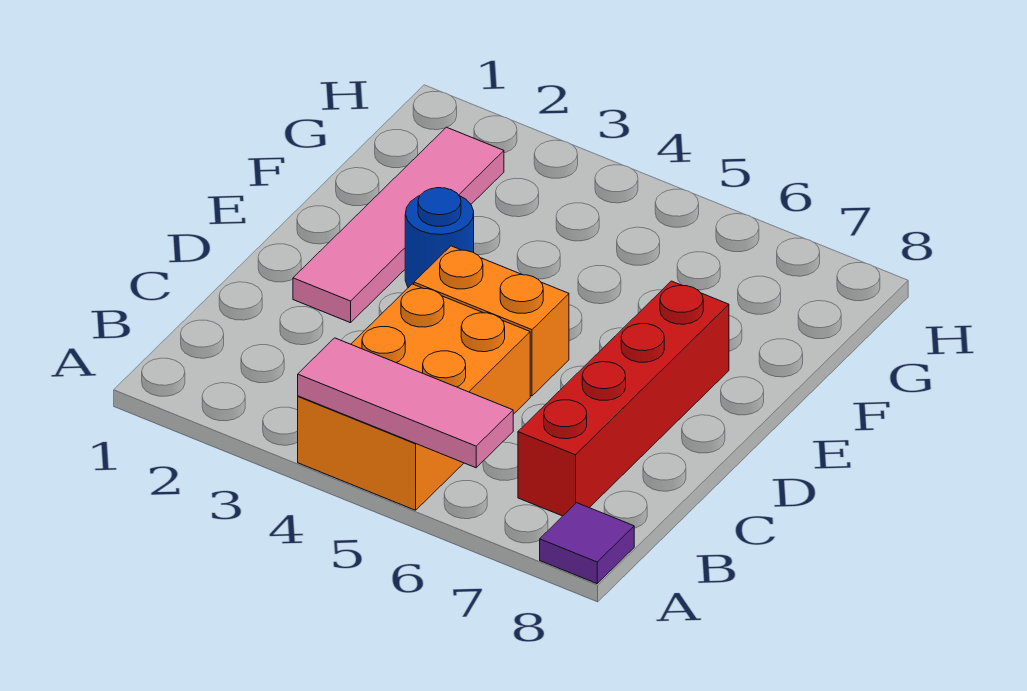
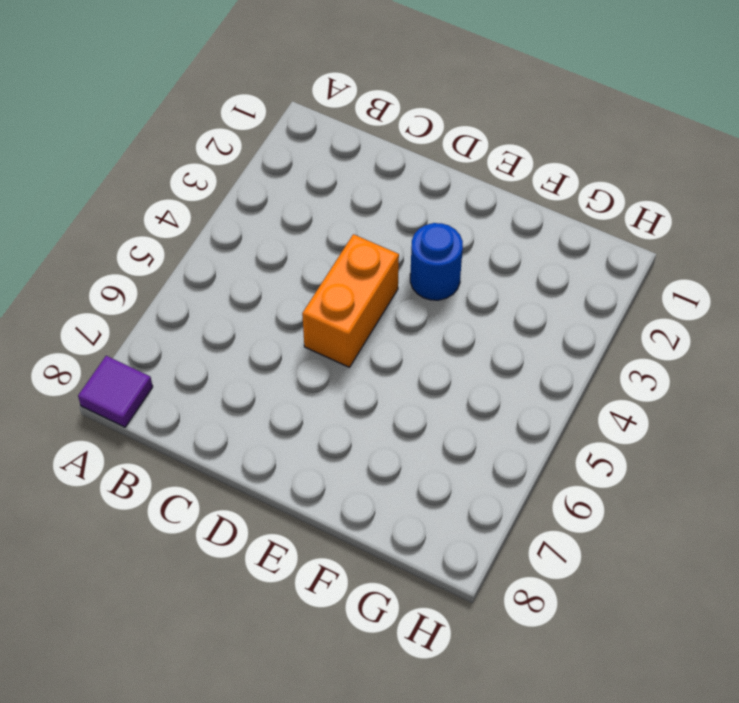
none -> orange 2x3 brick [298,284,530,510]
none -> red 1x4 brick [518,281,729,516]

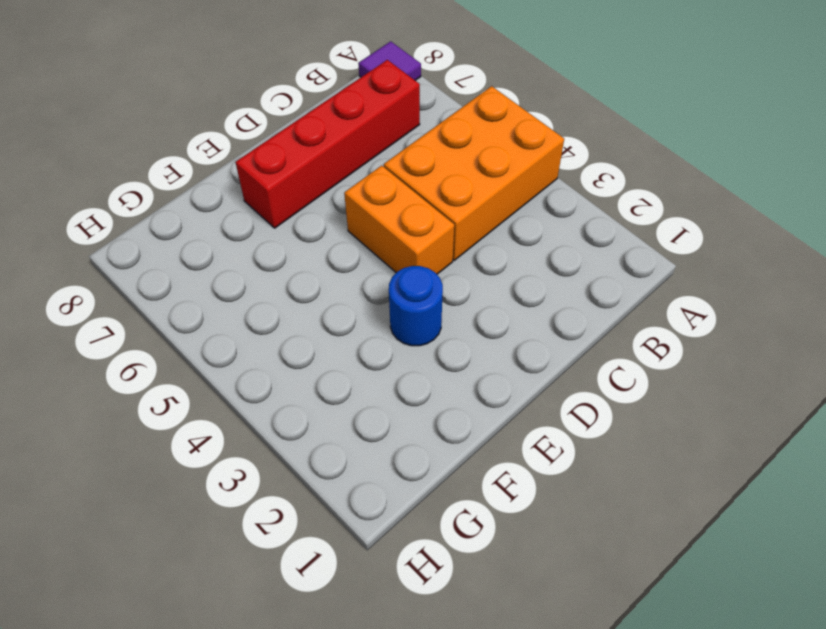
none -> pink 1x4 tile [293,127,504,323]
none -> pink 1x3 tile [298,338,513,468]

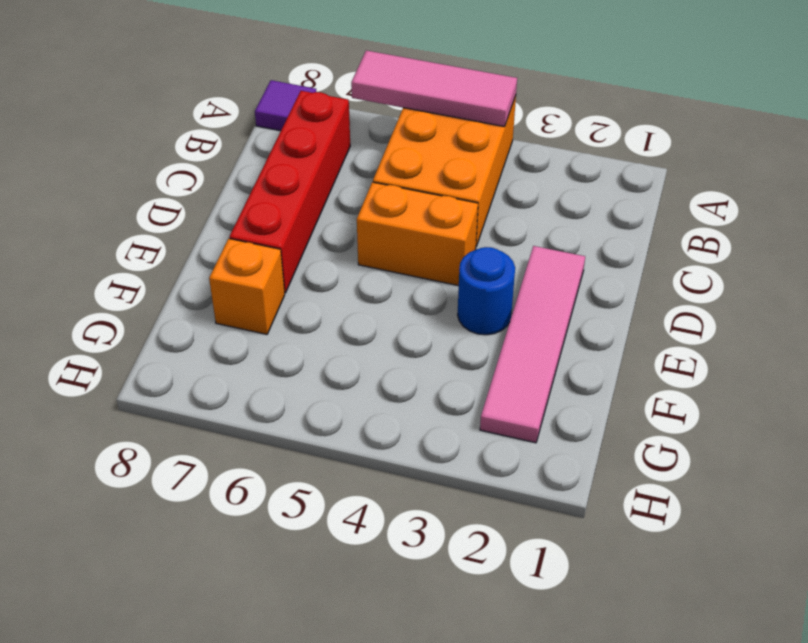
orange 1x1 brick [209,239,285,334] -> none

